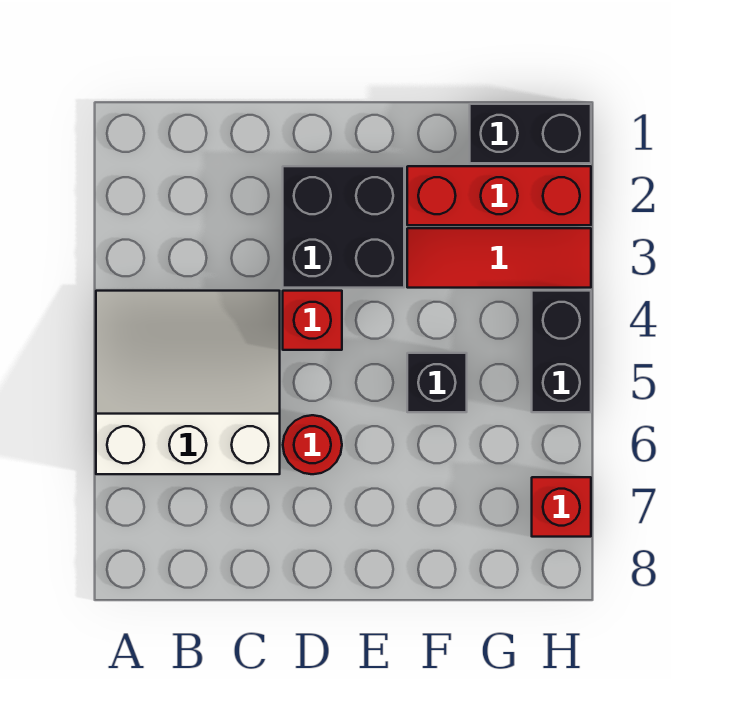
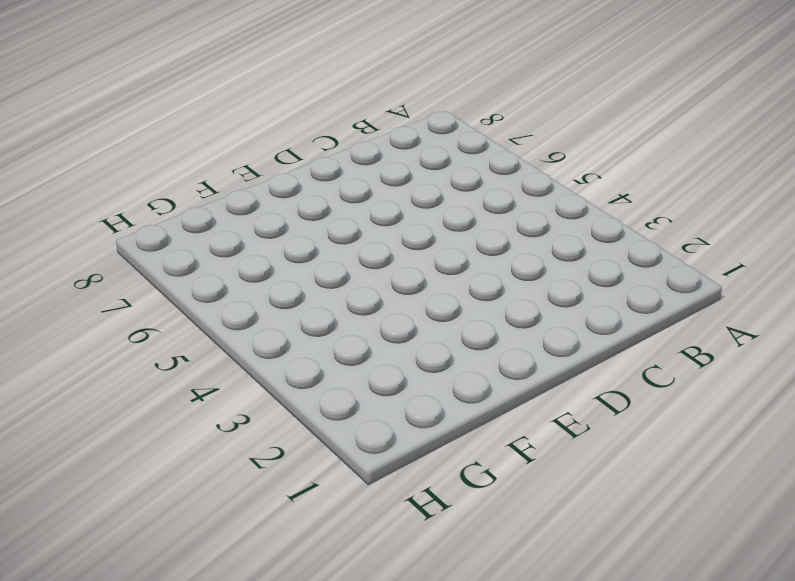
none -> white 3x3 slope [96,291,280,474]
none -> black 2x2 brick [283,166,404,288]

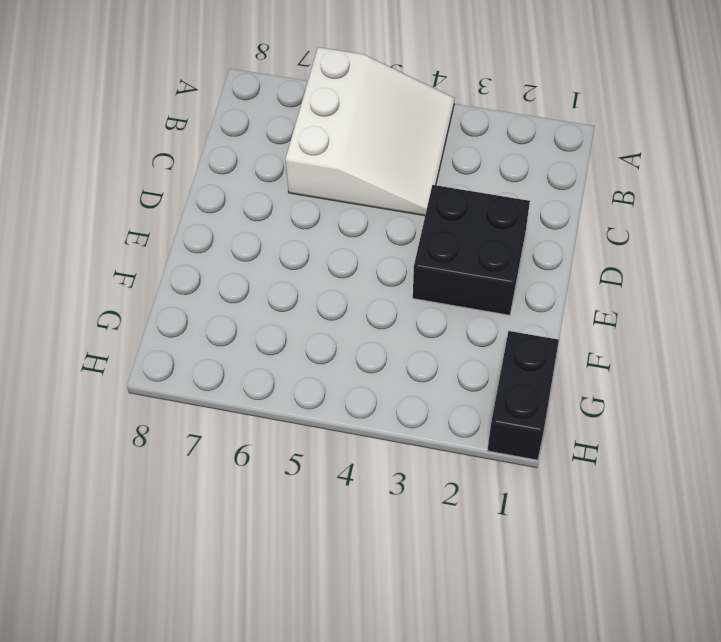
none -> red 1x1 brick [283,291,342,350]
none -> red 1x1 round brick [283,415,342,474]

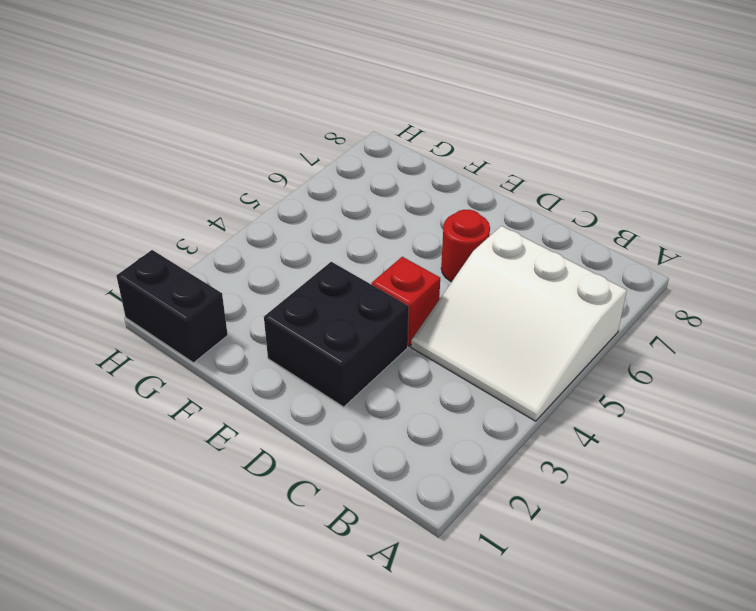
none -> red 1x3 brick [407,166,591,225]
none -> red 1x3 tile [407,228,591,288]

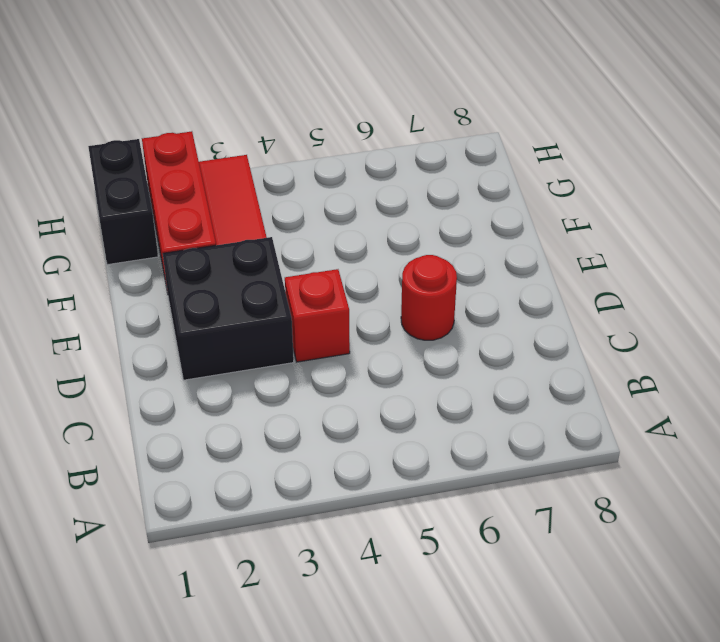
none -> white 3x3 slope [96,291,280,474]
none -> black 1x1 brick [407,353,467,412]

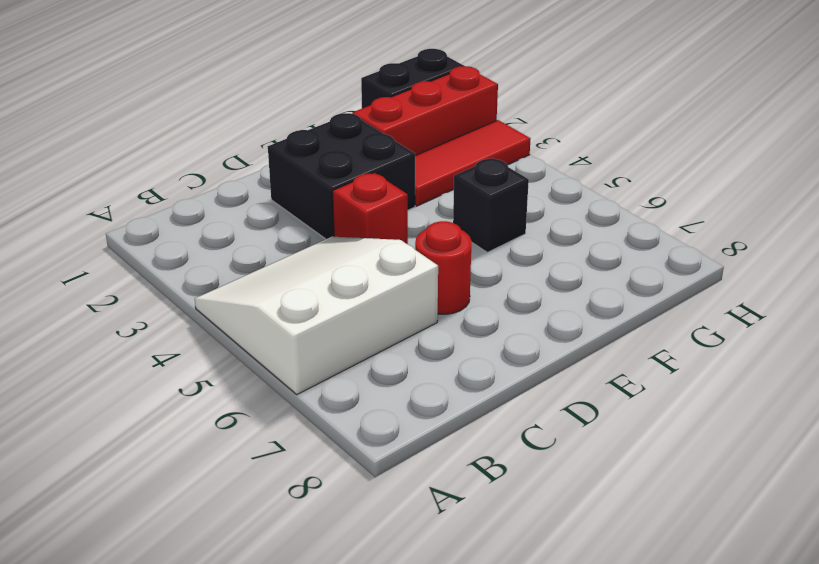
none -> black 1x2 brick [532,291,591,412]
none -> red 1x1 brick [532,477,591,537]

